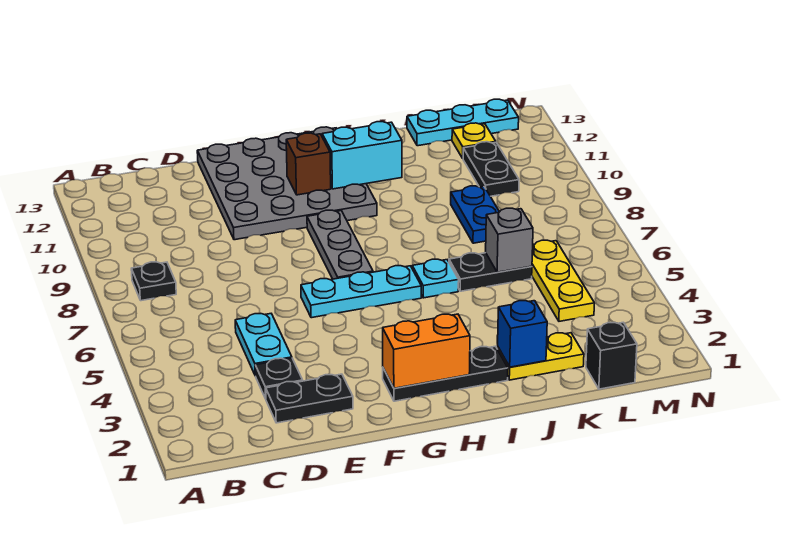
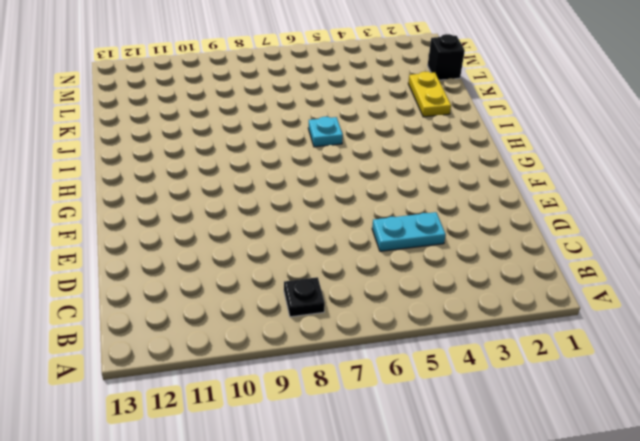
none -> black 1x2 plate [266,374,353,423]
none -> black 1x1 plate [255,358,303,399]
none -> grey 4x4 plate [197,127,377,240]

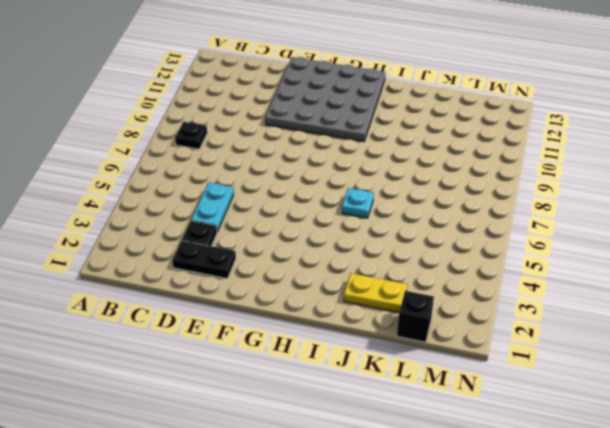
none -> cyan 1x3 plate [301,266,421,318]
none -> black 1x3 plate [383,346,508,401]
none -> grey 1x3 plate [307,210,373,279]

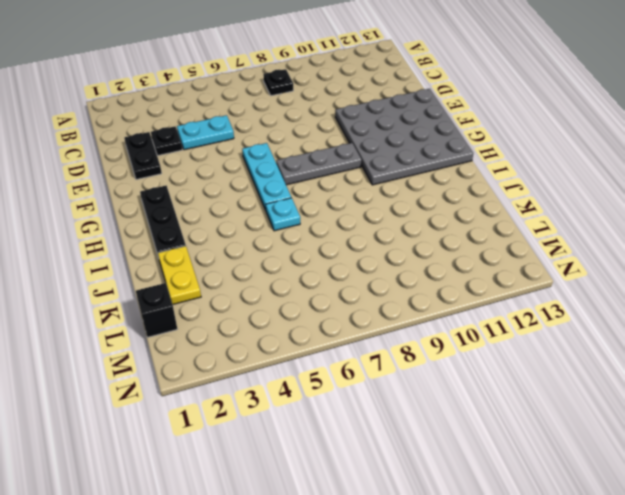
none -> black 1x2 plate [449,253,532,291]
none -> blue 1x2 plate [451,186,499,243]
none -> cyan 1x3 plate [407,99,519,146]

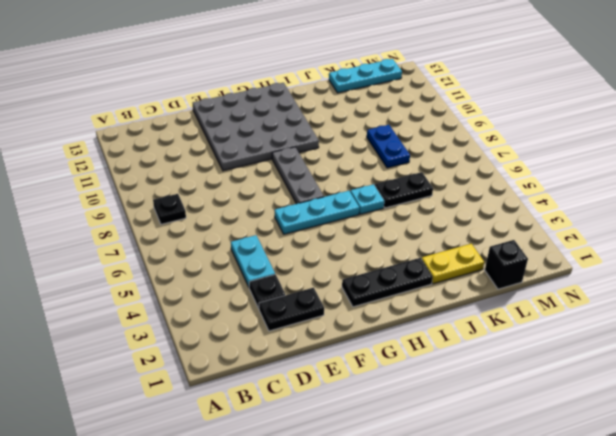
none -> yellow 1x3 plate [532,240,595,321]
none -> black 1x2 plate [463,142,519,196]
none -> yellow 1x1 plate [452,123,496,158]

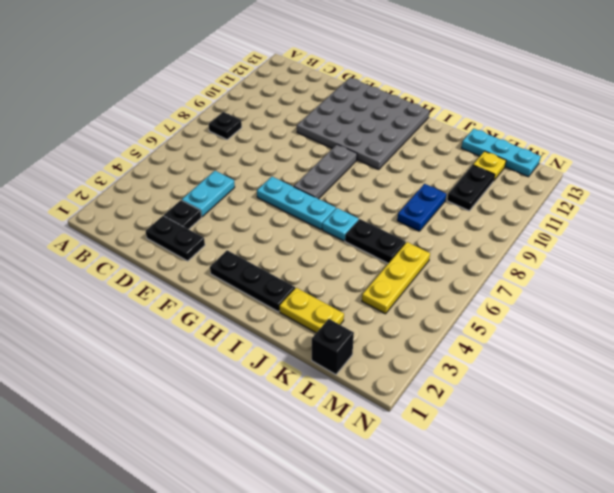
none -> orange 1x2 brick [383,314,470,388]
none -> brown 1x1 brick [286,133,331,195]
none -> cyan 1x2 brick [322,122,402,189]

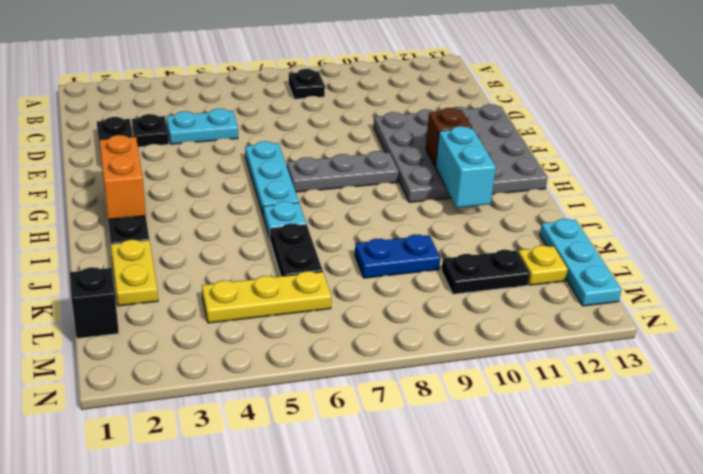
none -> blue 1x1 brick [498,301,547,367]
none -> grey 1x1 brick [486,208,533,272]

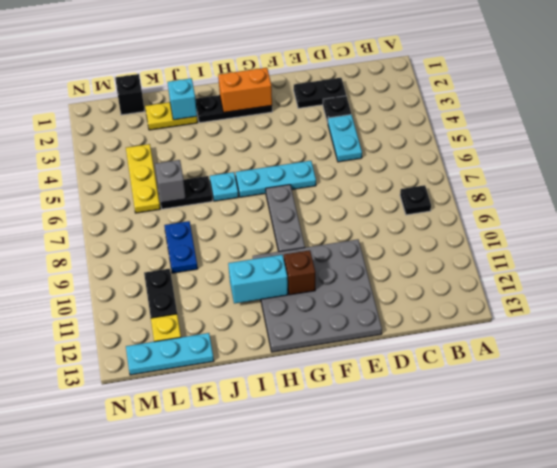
cyan 1x1 brick [168,78,197,120] -> blue 1x1 brick [498,301,547,367]

